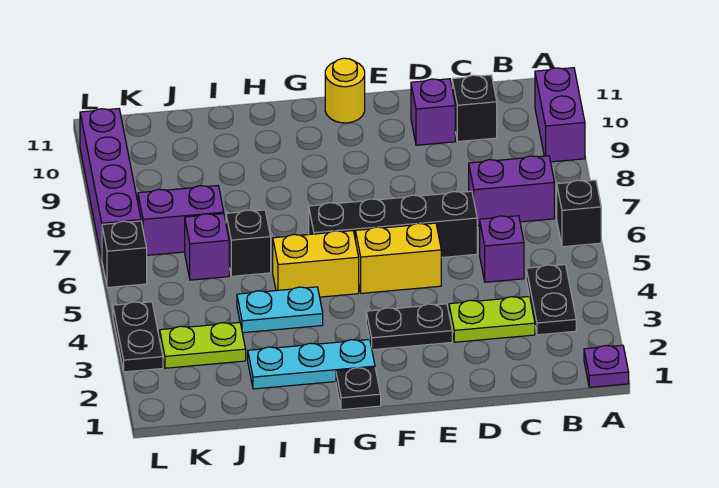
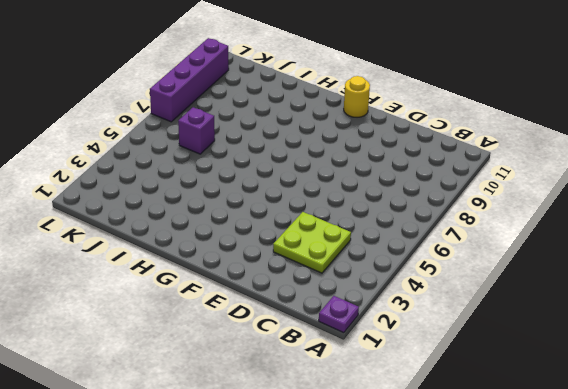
lime 2x2 plate [273,212,351,273] -> lime 1x2 plate [449,296,535,342]
none -> black 1x1 brick [557,180,601,247]
none -> purple 1x2 brick [535,68,585,162]
none -> black 1x2 plate [526,265,576,335]

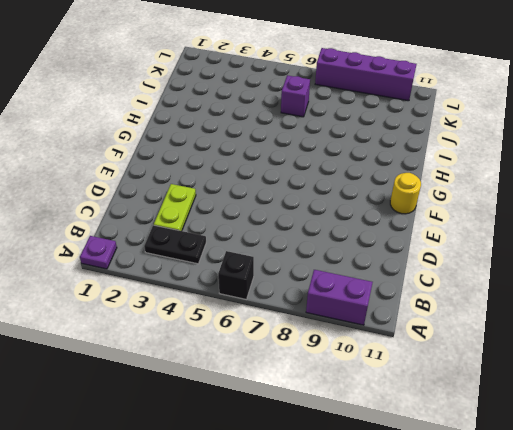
none -> purple 1x2 brick [469,156,554,226]
none -> purple 1x1 brick [480,216,524,282]
none -> black 1x1 brick [452,75,497,142]

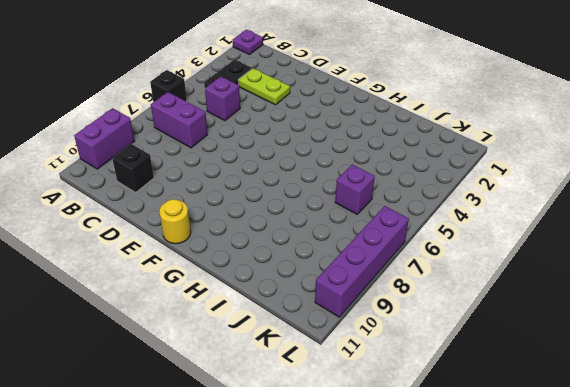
none -> black 1x4 brick [309,191,477,258]
none -> purple 1x1 brick [411,79,455,145]
none -> black 1x2 plate [366,304,452,350]

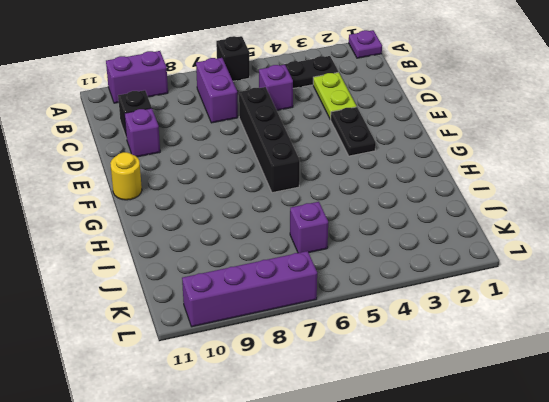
none -> yellow 1x2 brick [355,223,441,293]
none -> black 1x1 plate [336,368,381,410]
none -> cyan 1x3 plate [248,339,375,389]

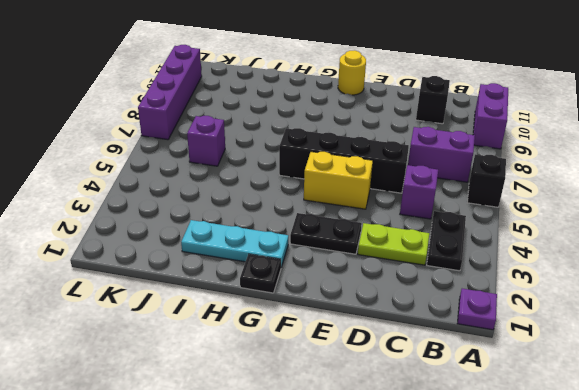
none -> purple 1x1 brick [411,79,455,145]
none -> yellow 1x2 brick [273,231,359,297]
none -> cyan 1x2 plate [237,287,323,333]

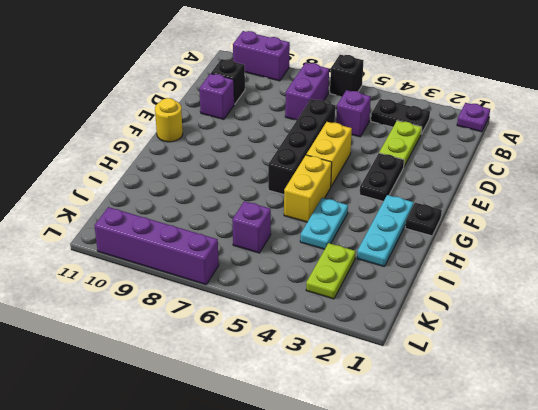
none -> black 1x1 brick [226,210,271,276]
none -> purple 1x2 brick [138,186,224,255]
none -> black 1x2 plate [113,302,163,372]

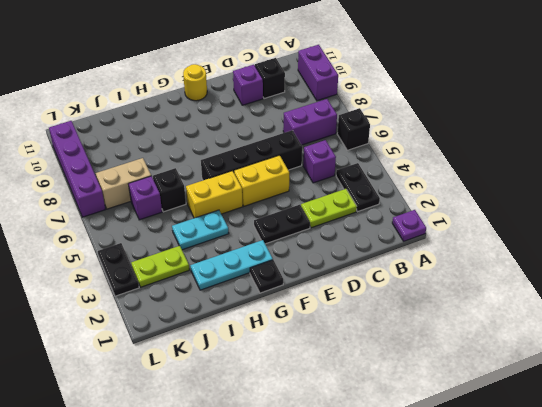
tan 1x2 brick [96,158,151,209] -> purple 1x2 brick [138,186,224,255]
none -> black 1x1 brick [102,221,147,288]

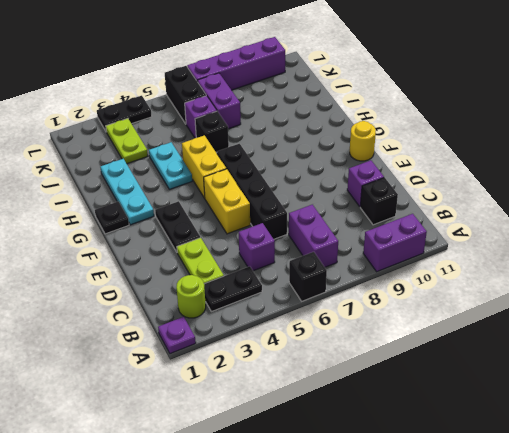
lime 1x1 round brick [176,275,206,318] -> none
black 1x2 brick [165,66,206,124] -> black 1x1 brick [102,221,147,288]

